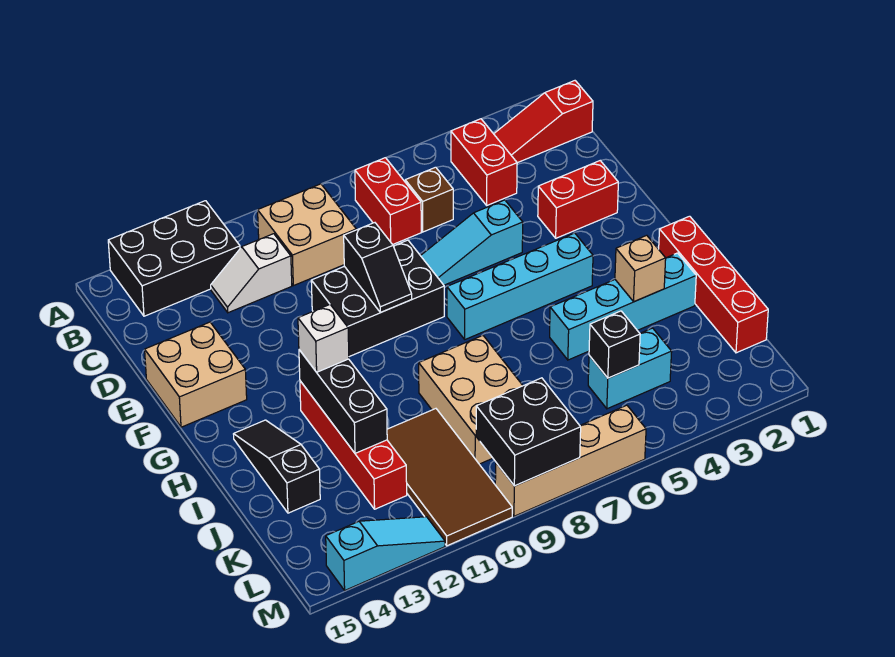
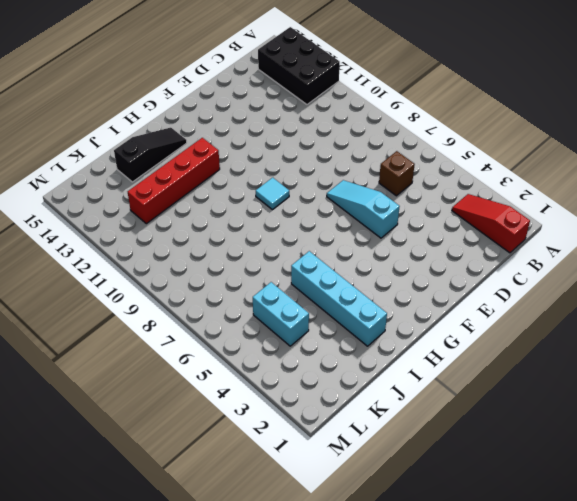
cyan 1x1 tile [256,178,289,210] -> none
none -> red 1x2 brick [451,119,517,205]
none -> red 1x2 brick [355,158,421,245]
none -> tan 2x2 brick [258,184,356,286]

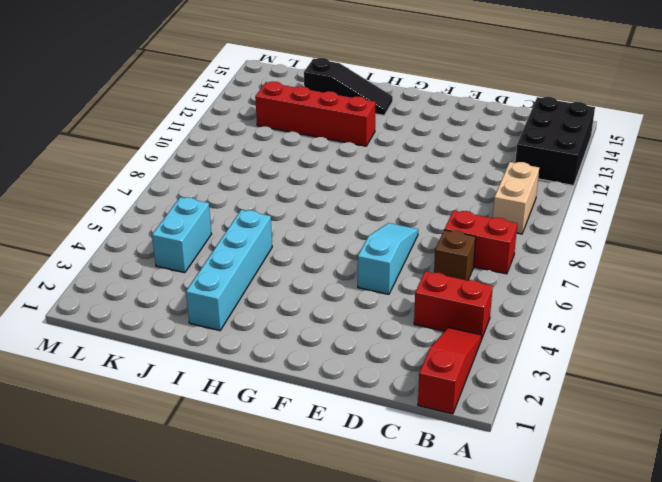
tan 1x2 brick [493,162,539,234] -> tan 2x2 brick [258,184,356,286]
none -> white 1x2 slope [211,234,292,313]
none -> red 1x2 brick [538,161,618,238]
none -> black 2x3 brick [311,240,444,357]

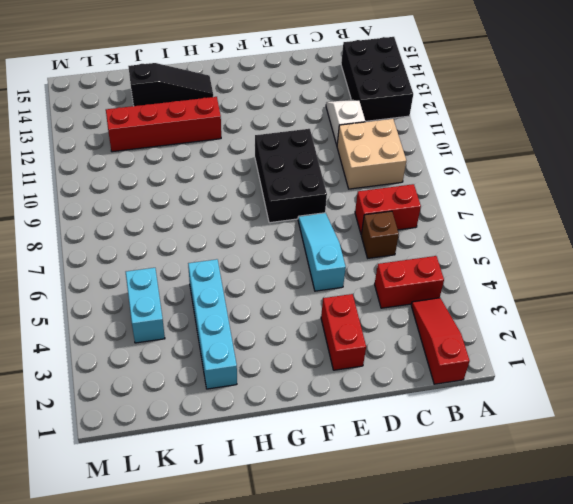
none -> tan 2x2 brick [145,322,247,427]
none -> cyan 1x4 brick [447,233,593,339]
none -> red 1x4 brick [659,216,768,353]

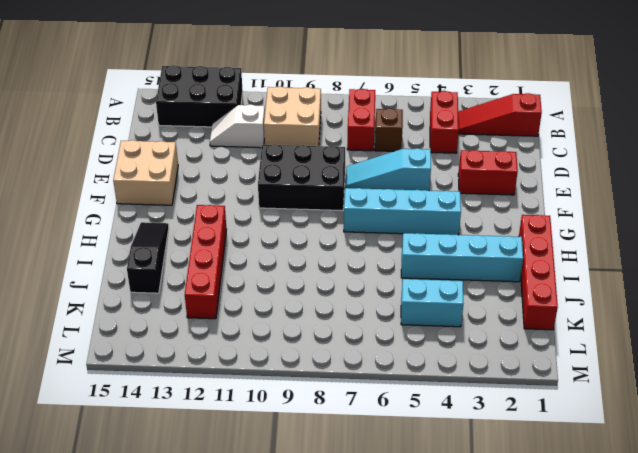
none -> tan 2x3 brick [419,336,523,464]
none -> brown 2x4 tile [387,409,512,546]
none -> tan 1x4 brick [495,405,646,516]

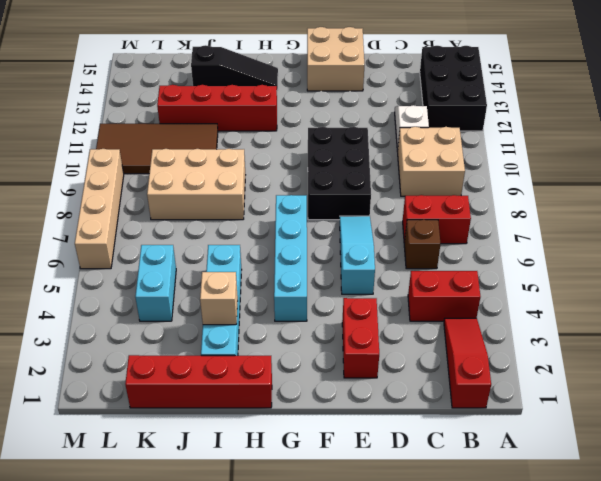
none -> cyan 1x3 slope [326,517,445,590]
none -> black 1x2 slope [344,223,412,312]
none -> black 1x3 brick [299,350,387,453]

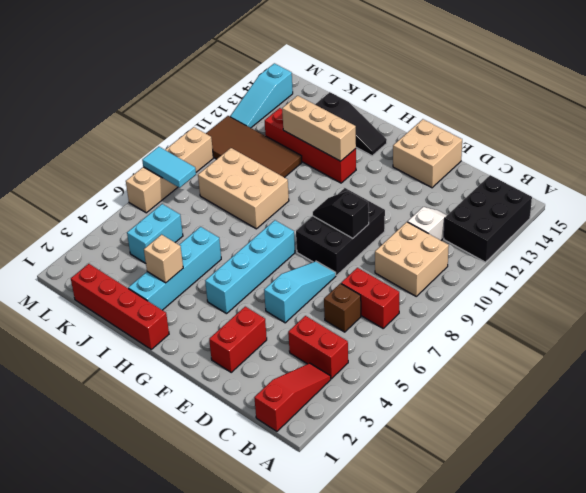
tan 1x3 brick [282,96,356,161] -> black 1x3 brick [299,350,387,453]
cyan 1x2 tile [142,147,196,188] -> none
none -> black 1x1 brick [589,311,640,378]
none -> black 2x2 brick [476,378,581,486]
none -> white 1x1 brick [298,305,349,372]

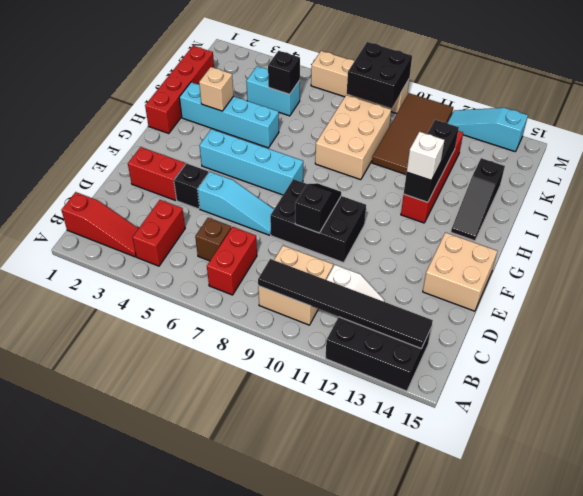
black 1x6 tile [258,259,433,349] -> none
black 1x1 brick [174,163,209,209] -> none

